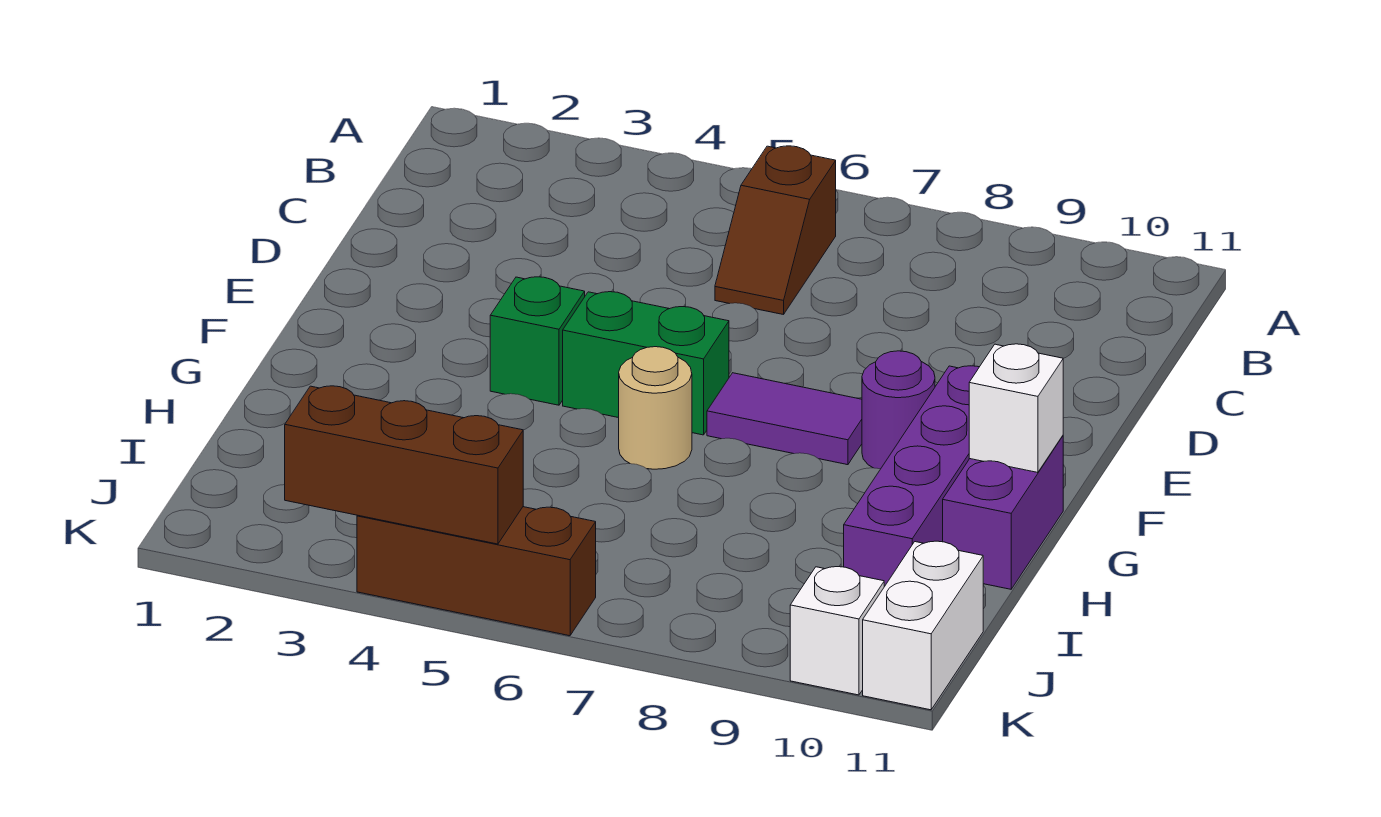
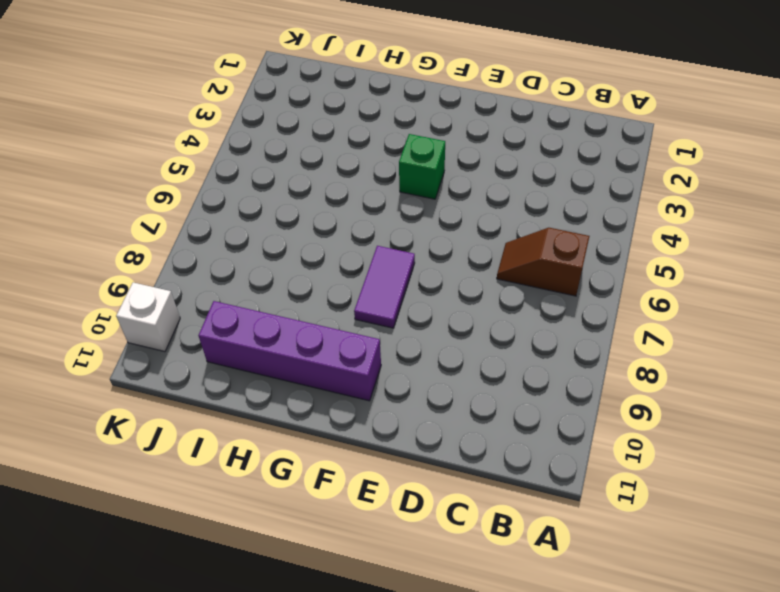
none -> green 1x2 brick [563,292,729,435]
none -> purple 1x1 round brick [862,351,935,469]
none -> tan 1x1 round brick [619,347,692,469]

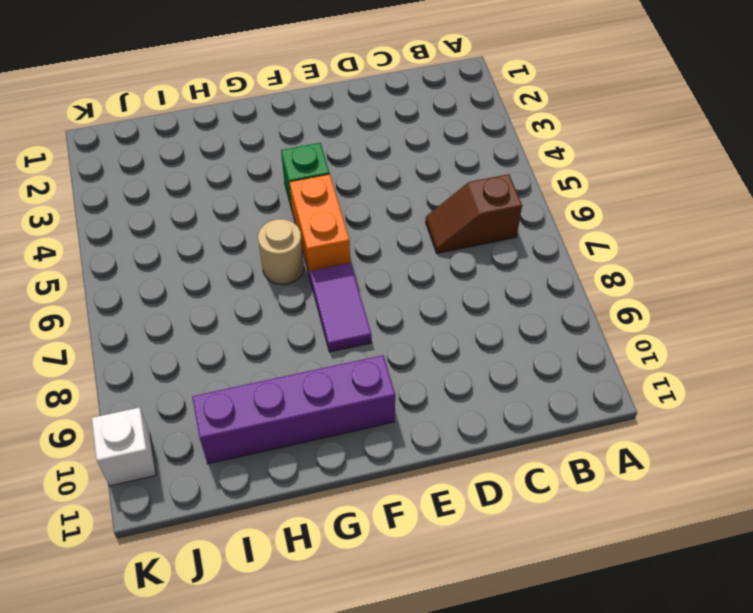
orange 1x2 brick [289,174,350,277] -> green 1x2 brick [563,292,729,435]
none -> purple 1x1 round brick [862,351,935,469]
none -> purple 1x2 brick [943,436,1063,589]
none -> white 1x2 brick [863,541,983,710]

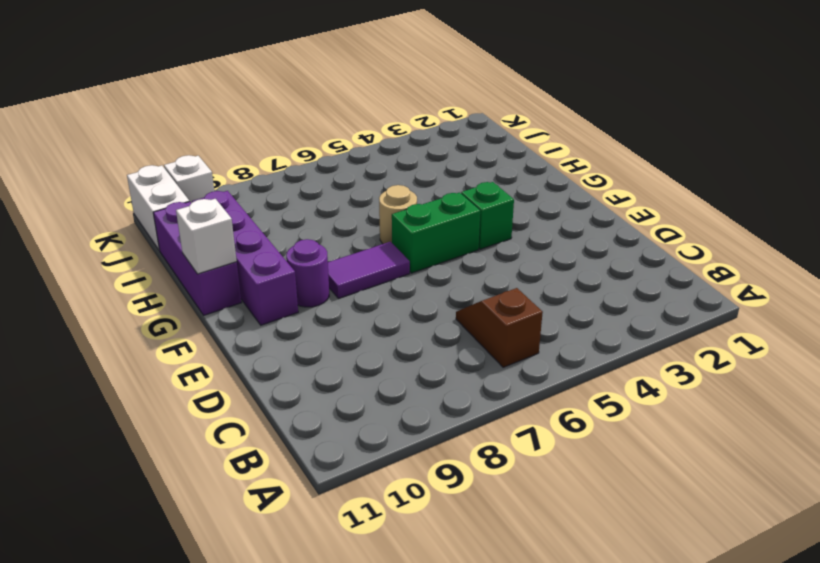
purple 1x3 brick [153,202,242,315] -> purple 1x2 brick [943,436,1063,589]
none -> brown 1x3 brick [357,507,596,636]
none -> brown 1x3 brick [285,386,523,544]

